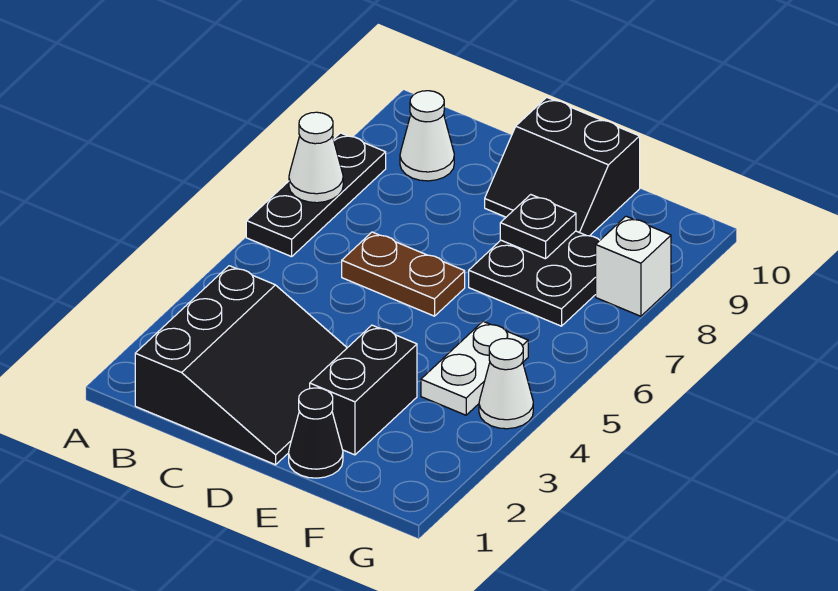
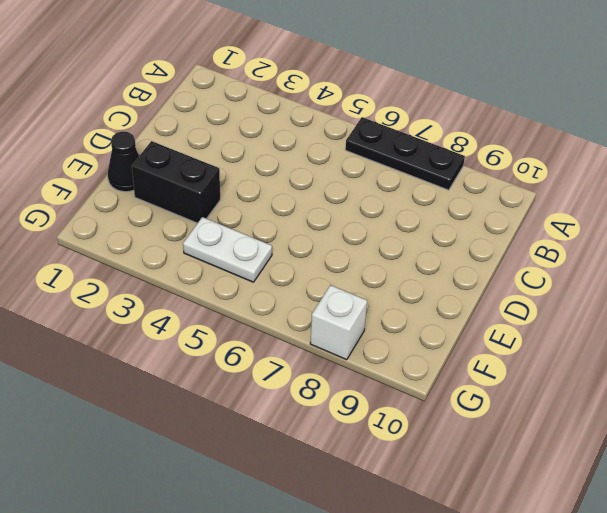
none -> black 3x3 slope [135,266,347,465]
none -> white 1x1 cone [400,91,454,181]
none -> brown 1x2 plate [342,232,465,316]

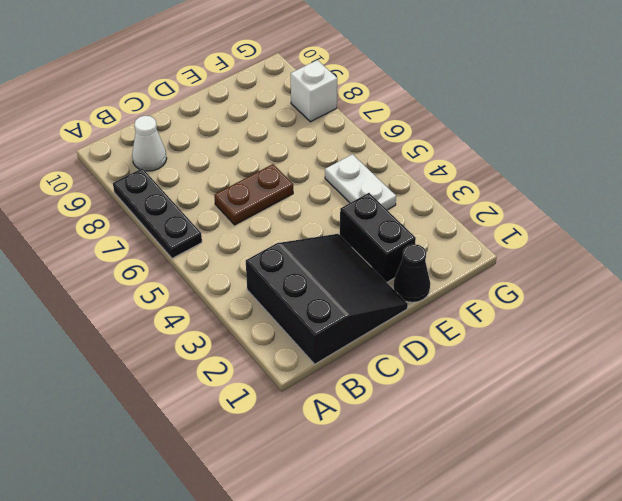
none -> black 2x2 slope [485,97,640,236]
none -> black 2x2 plate [469,231,600,326]
none -> white 1x1 cone [479,338,533,429]

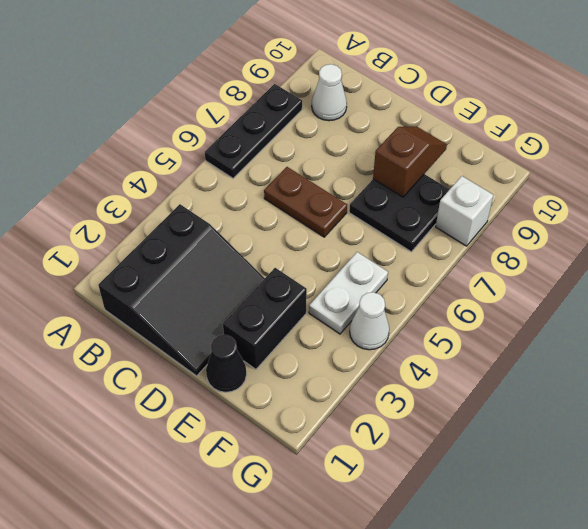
brown 1x2 slope [373,127,447,197] -> black 1x1 plate [500,195,576,259]
none -> black 2x2 slope [485,97,640,236]
none -> white 1x1 cone [289,112,343,203]

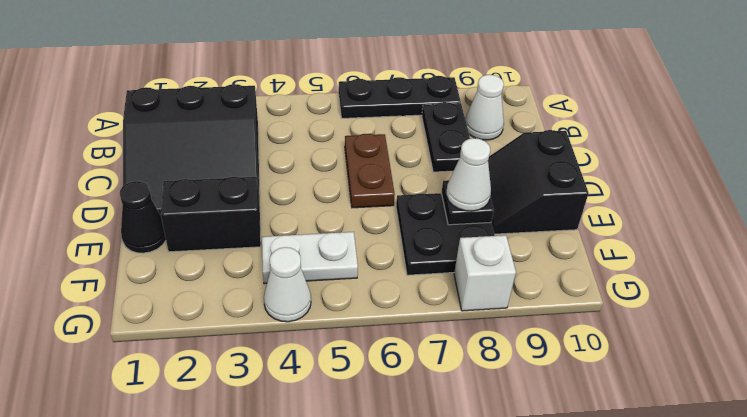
black 1x2 plate [422,102,470,172] -> none
white 1x1 cone [446,138,491,211] -> white 1x1 cone moved to [289,112,343,203]

